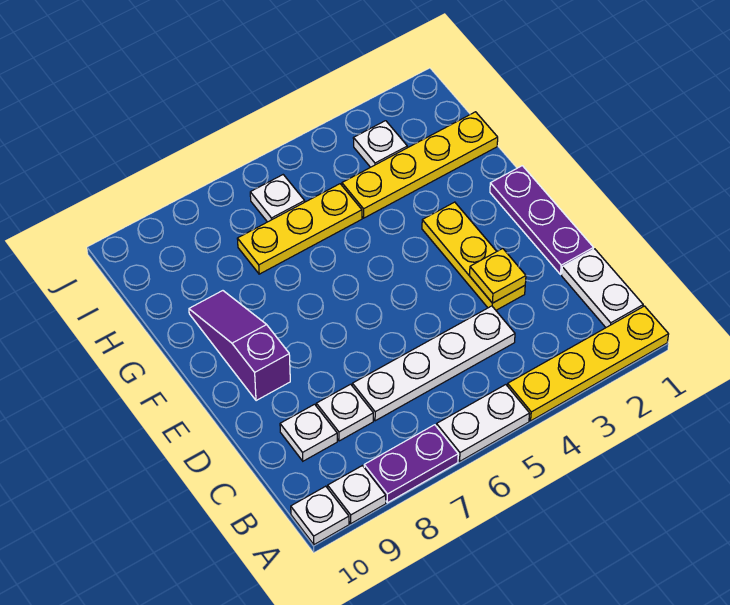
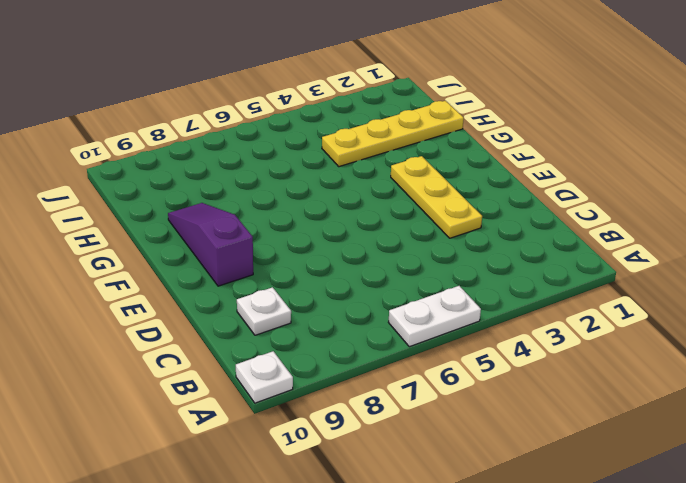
none -> yellow 1x4 plate [507,306,669,421]
none -> purple 1x2 plate [364,425,458,503]
none -> white 1x1 plate [328,466,386,523]

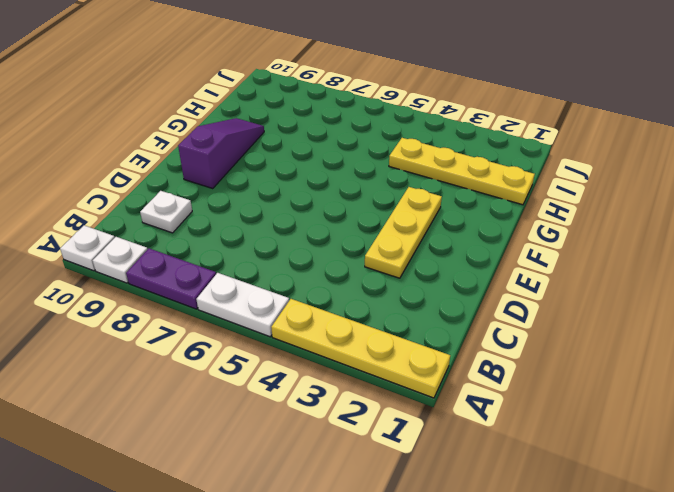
none -> white 1x2 plate [562,249,643,327]
none -> white 1x4 plate [352,306,515,421]
none -> white 1x1 plate [316,384,373,441]

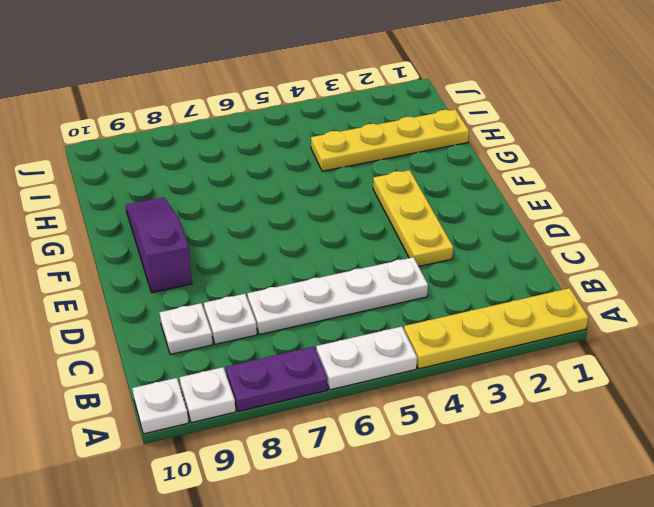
none -> white 1x2 plate [562,249,643,327]
none -> purple 1x3 plate [490,166,593,274]
none -> yellow 1x3 plate [237,184,362,274]

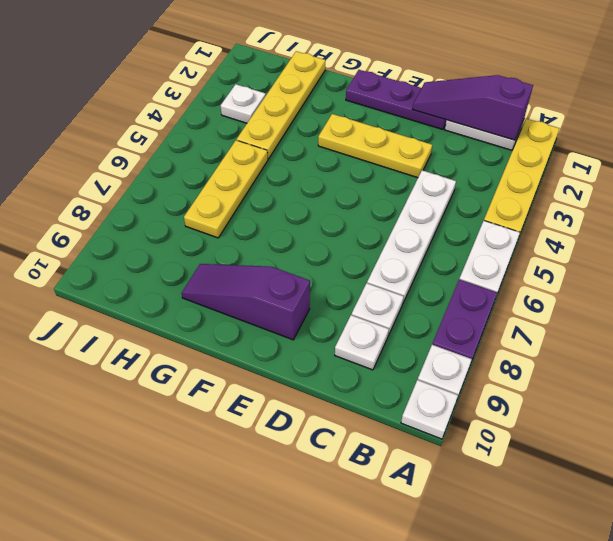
purple 1x3 slope [413,75,533,140] -> none
none -> white 1x1 plate [250,175,305,222]
none -> yellow 1x1 plate [470,248,526,303]

